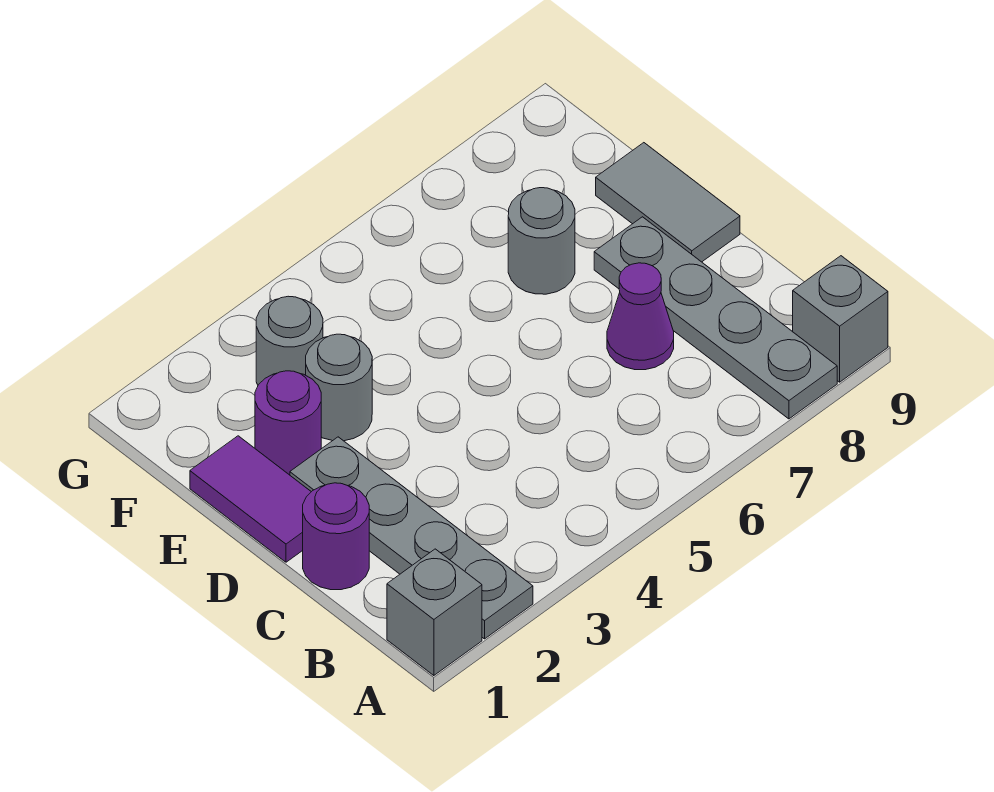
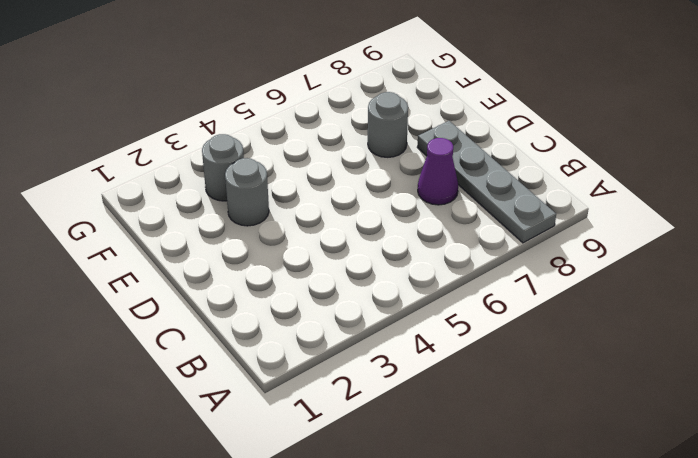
none -> grey 1x1 brick [387,549,482,676]
none -> grey 1x4 plate [290,437,533,639]
none -> grey 1x1 brick [793,256,888,382]

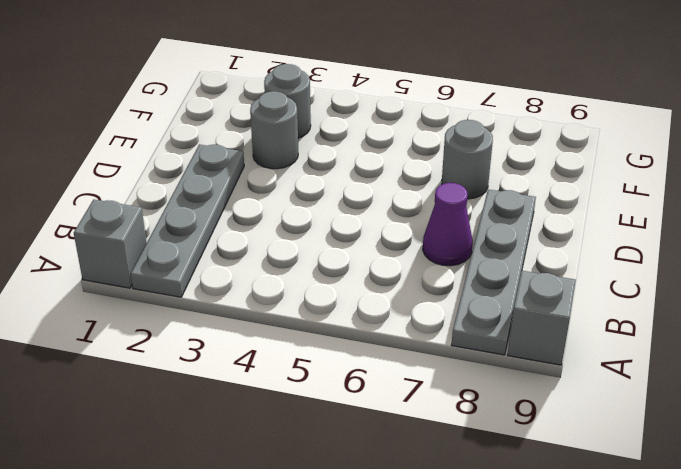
none -> purple 1x1 round brick [303,483,369,590]
none -> purple 1x2 tile [190,436,311,562]
none -> grey 1x2 tile [596,143,740,262]

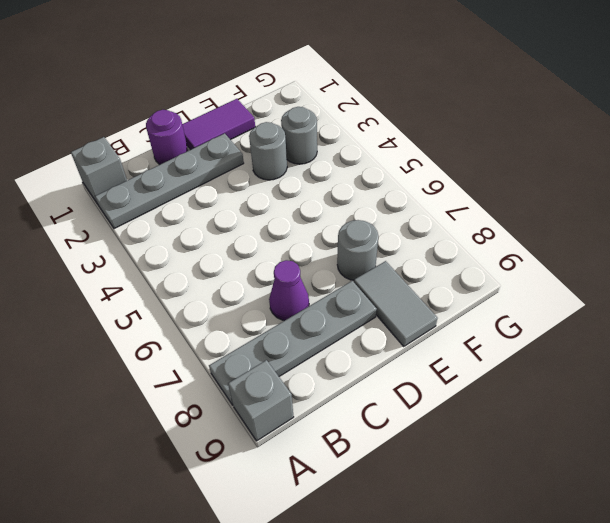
grey 1x2 tile [354,261,438,346] -> grey 1x2 tile turned to [596,143,740,262]
none -> purple 1x1 round brick [255,371,321,475]

